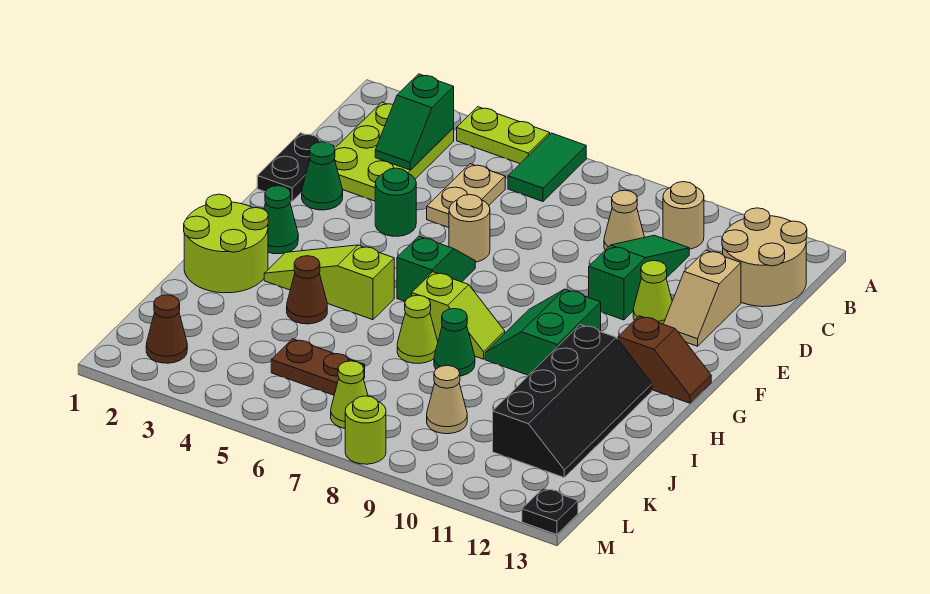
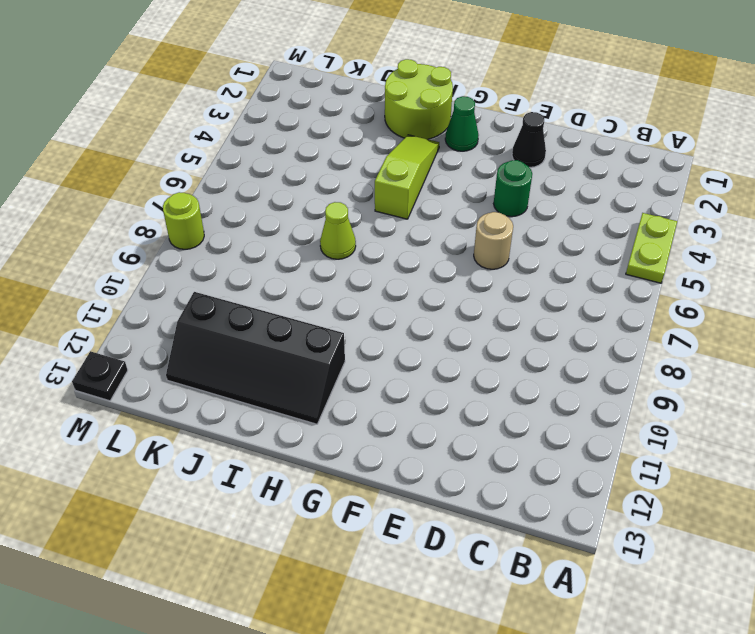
black 1x1 cone [512,112,546,167] -> green 1x1 cone [302,142,343,210]
none -> green 1x2 tile [508,133,586,201]
none -> lime 2x3 plate [334,102,454,201]
none -> tan 1x1 round brick [663,182,704,249]
none -> tan 2x2 round brick [722,208,807,307]

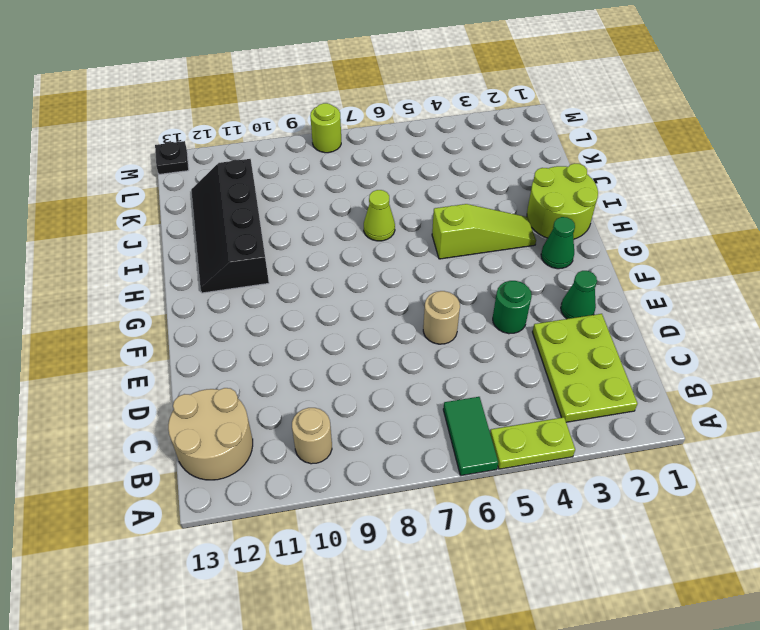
none -> tan 1x2 plate [427,164,505,228]
none -> tan 1x1 cone [604,190,645,250]
none -> green 1x3 slope [589,235,689,320]
none -> black 1x2 plate [257,133,336,201]

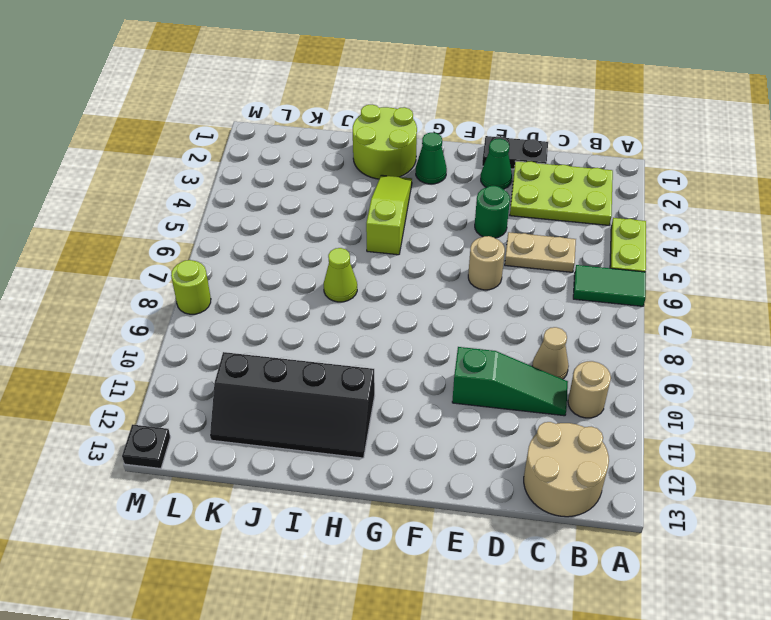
none -> tan 1x2 slope [664,250,741,346]
none -> lime 1x1 cone [633,261,672,324]
none -> green 1x2 slope [397,236,475,301]
none -> green 2x2 slope [485,289,601,375]

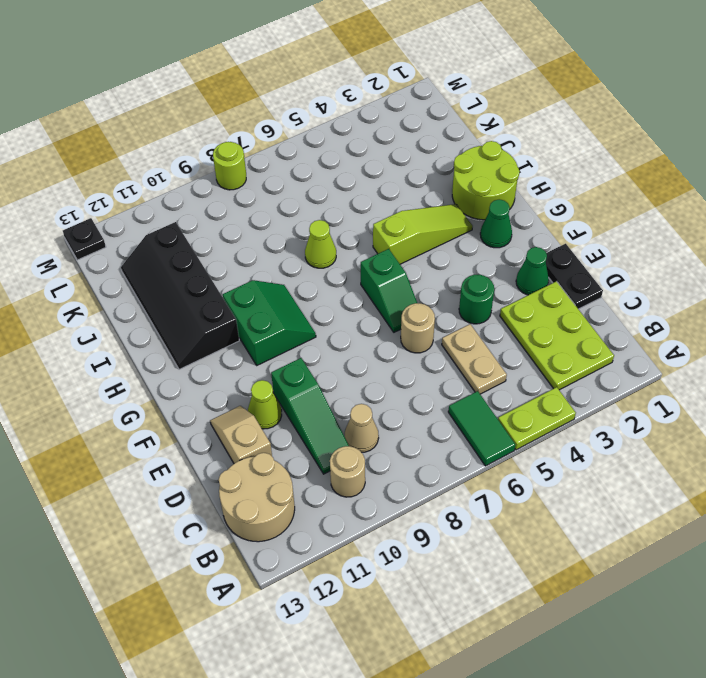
none -> brown 1x2 slope [618,316,711,403]
none -> lime 1x2 slope [412,272,505,359]
none -> brown 1x1 cone [287,256,327,324]
none -> green 1x1 cone [434,309,475,376]

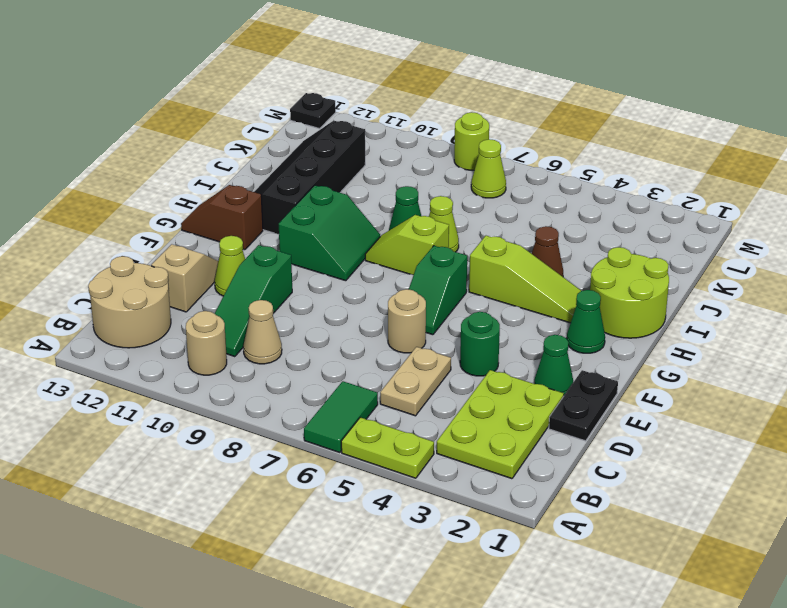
none -> brown 1x2 plate [271,339,365,395]
none -> tan 1x1 cone [427,365,467,434]
none -> brown 1x1 cone [146,295,187,363]
none -> green 1x2 slope [375,74,454,170]

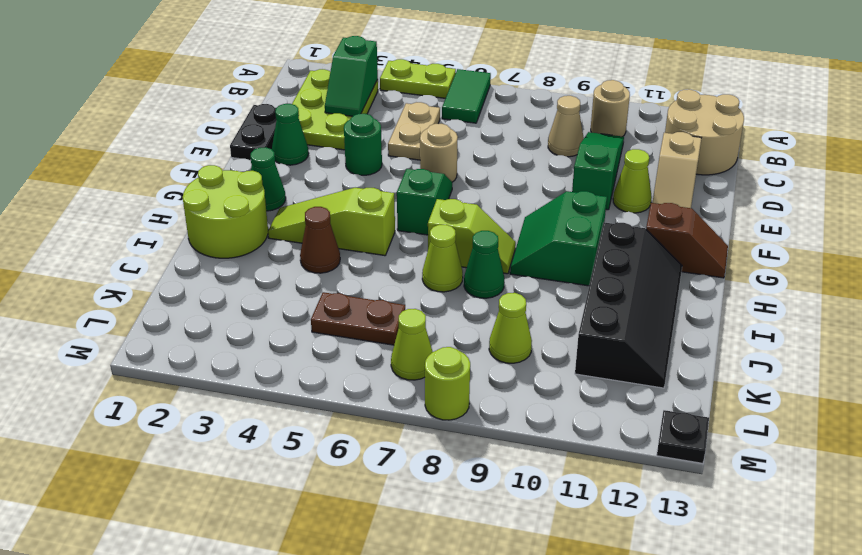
lime 1x1 cone [489,293,532,363] -> tan 1x1 cone [427,365,467,434]
none -> brown 1x1 cone [146,295,187,363]

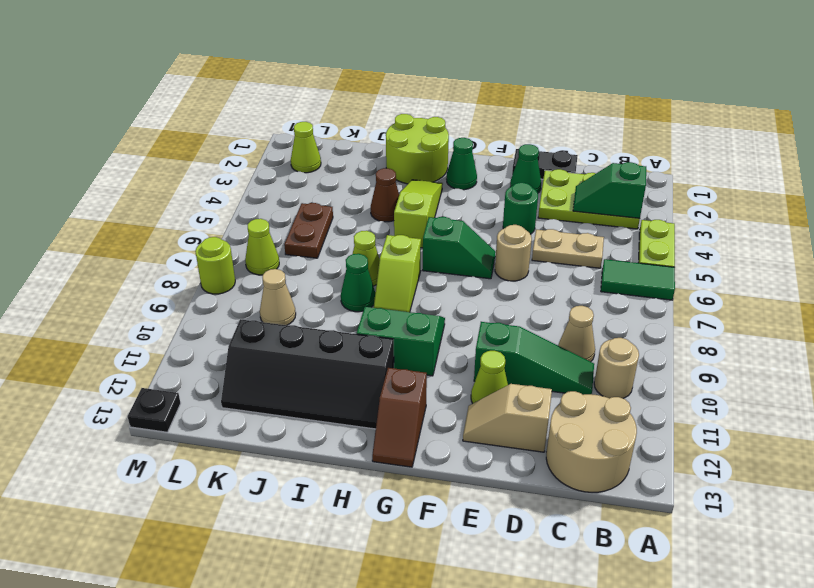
lime 1x1 cone [291,122,321,173] -> brown 1x1 cone [146,295,187,363]

